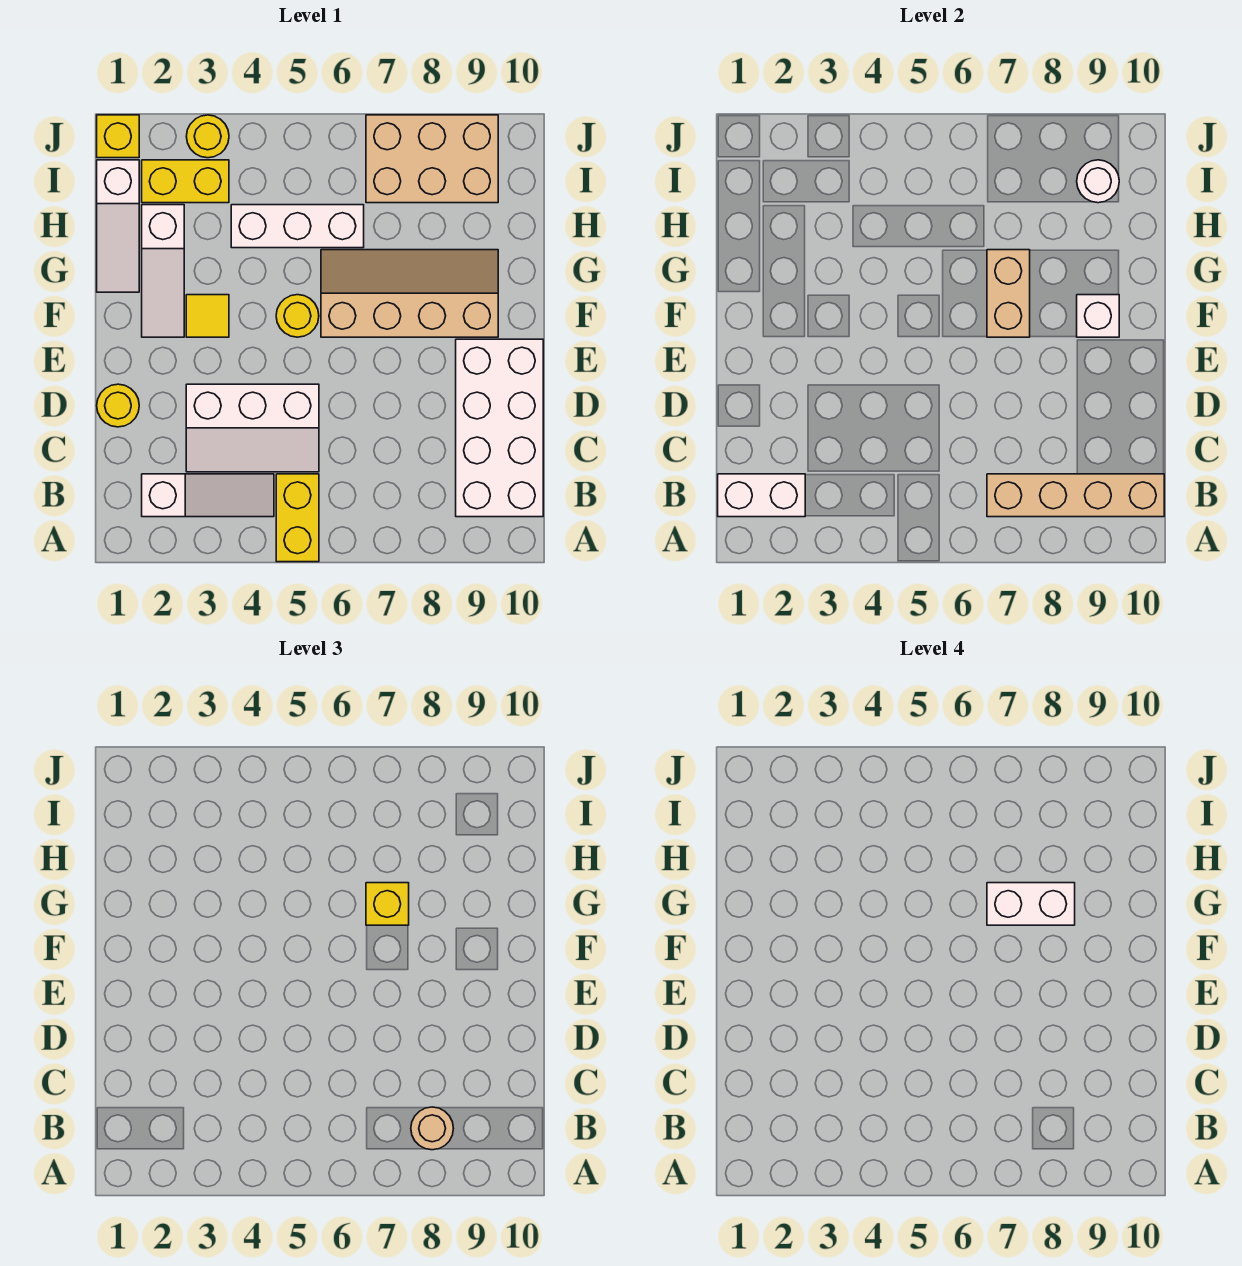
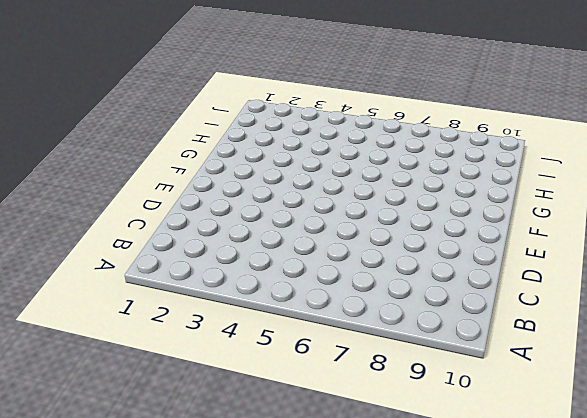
none -> yellow 1x2 brick [276,474,319,562]
none -> white 1x3 slope [142,474,274,517]
none -> white 2x4 brick [456,339,543,517]

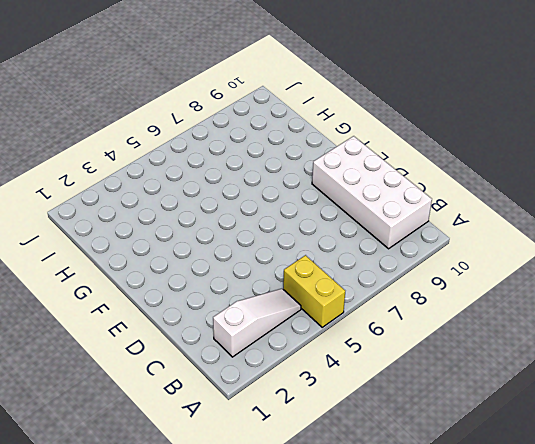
none -> white 2x3 slope [186,384,319,472]
none -> yellow 1x1 round brick [97,384,139,427]
none -> white 1x3 slope [142,205,184,337]

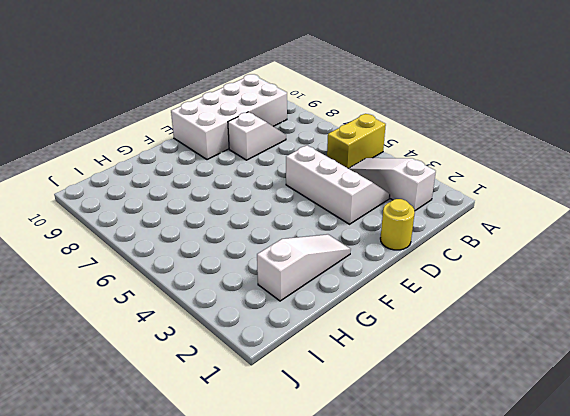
white 1x2 slope [228,112,286,160] -> none
none -> yellow 1x1 tile [186,295,229,337]
none -> yellow 1x1 round brick [276,295,319,337]
none -> tan 2x4 slope [321,250,498,337]

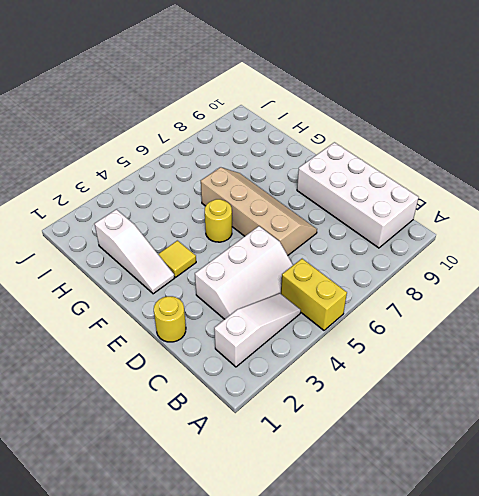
tan 2x4 slope [201,167,317,255] -> tan 2x4 slope turned to [321,250,498,337]
none -> white 1x3 slope [97,160,139,292]
none -> white 1x3 brick [231,205,364,248]
none -> yellow 1x2 brick [142,160,229,203]

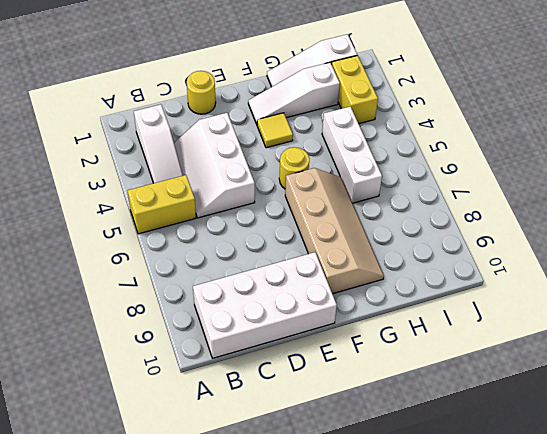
none -> tan 2x3 brick [366,115,498,203]
none -> yellow 1x1 brick [97,115,139,158]
none -> yellow 1x1 round brick [186,115,229,158]

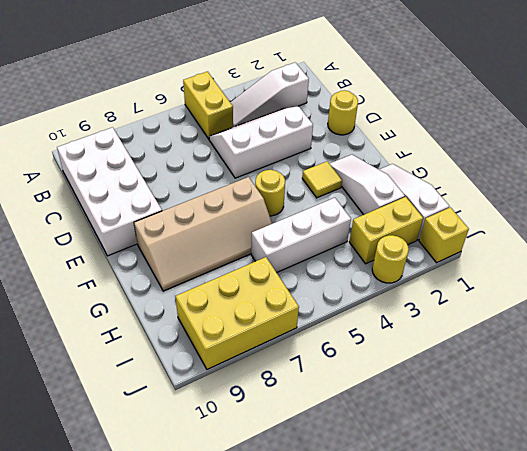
yellow 2x3 brick [176,257,299,369] -> tan 2x3 brick [366,115,498,203]
none -> white 1x2 brick [718,474,805,517]
none -> tan 1x4 brick [987,474,1164,517]
none -> tan 1x2 brick [987,250,1030,337]

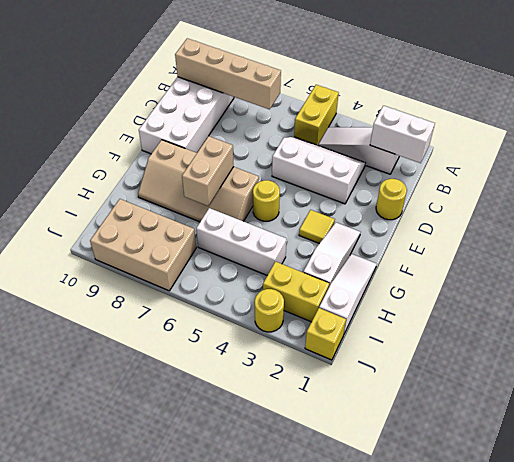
none -> white 1x1 brick [1077,295,1119,337]
none -> white 1x1 round brick [1077,160,1119,203]
none -> tan 1x1 round brick [411,1107,453,1150]

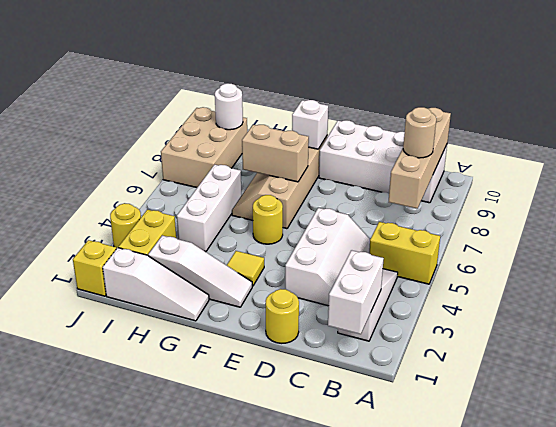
none -> yellow 1x1 brick [366,883,409,925]
none -> white 1x2 brick [987,883,1075,925]

